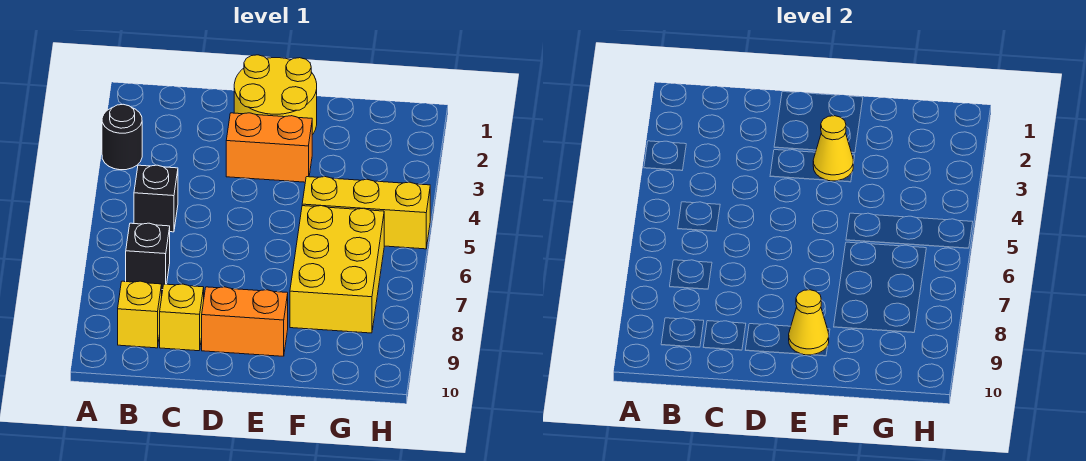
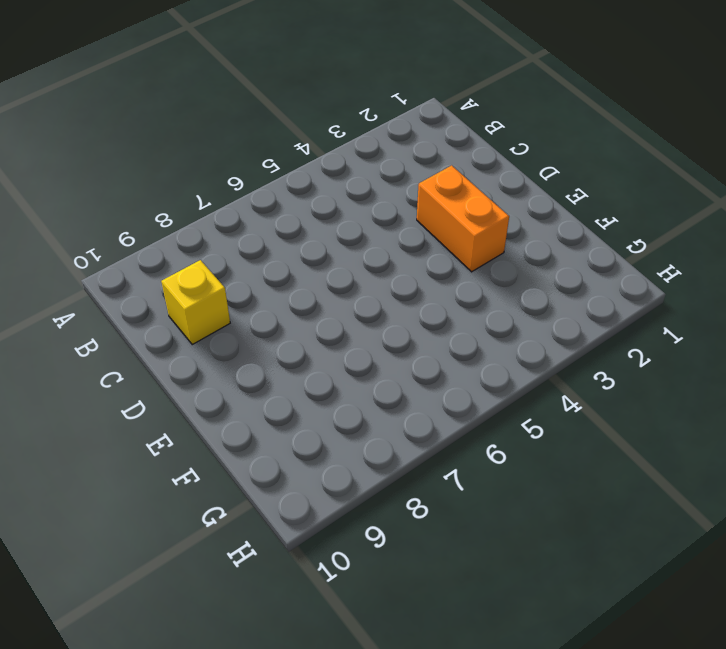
none -> black 1x1 round brick [102,104,142,170]
none -> black 1x1 brick [134,165,178,232]
none -> black 1x1 brick [126,223,170,290]

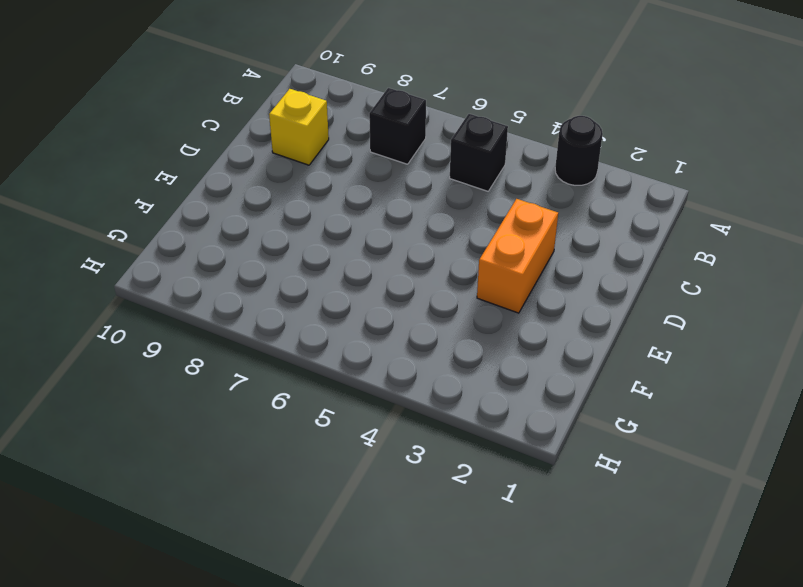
none -> yellow 1x1 brick [118,281,162,348]
none -> yellow 2x2 round brick [234,55,317,135]
none -> orange 1x2 brick [202,287,288,356]

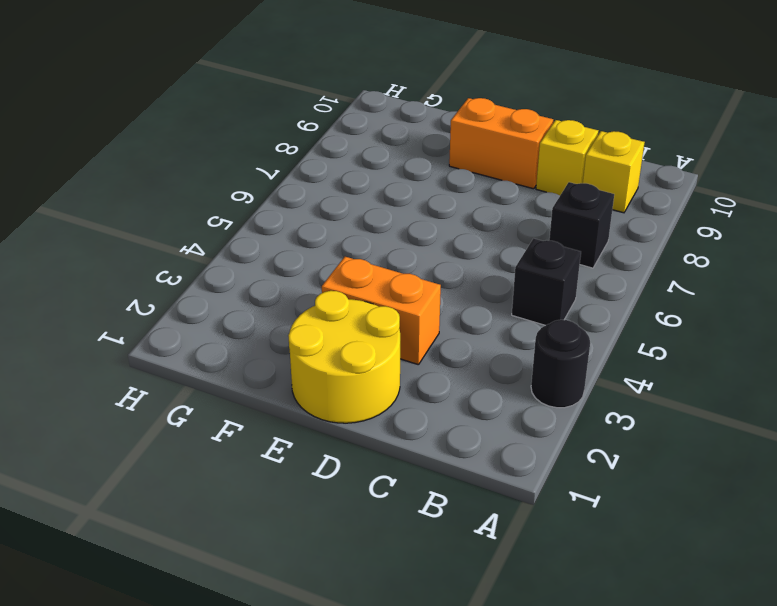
none -> yellow 1x3 brick [302,177,430,249]
none -> yellow 2x3 brick [290,206,384,333]
none -> yellow 1x1 cone [813,116,853,181]

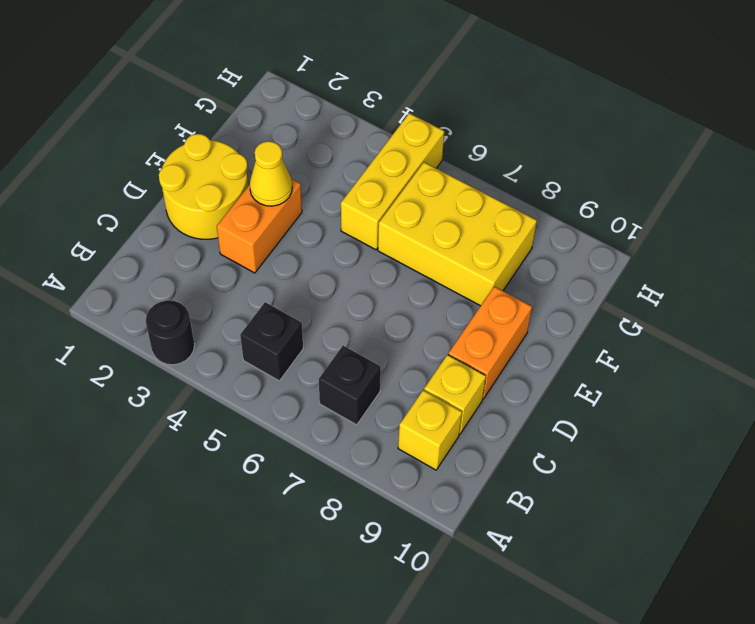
none -> yellow 1x1 cone [789,290,829,355]

